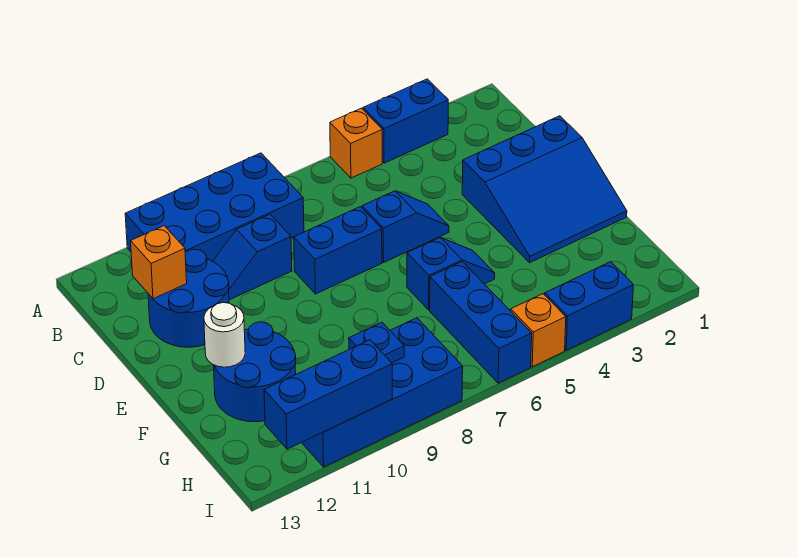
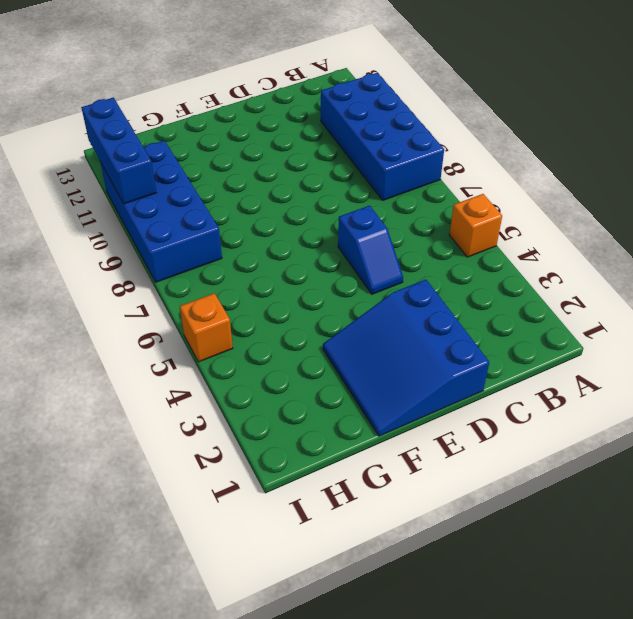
none -> blue 1x2 brick [363,79,448,163]
none -> blue 1x2 slope [213,214,292,300]
none -> blue 2x2 round brick [148,249,229,347]

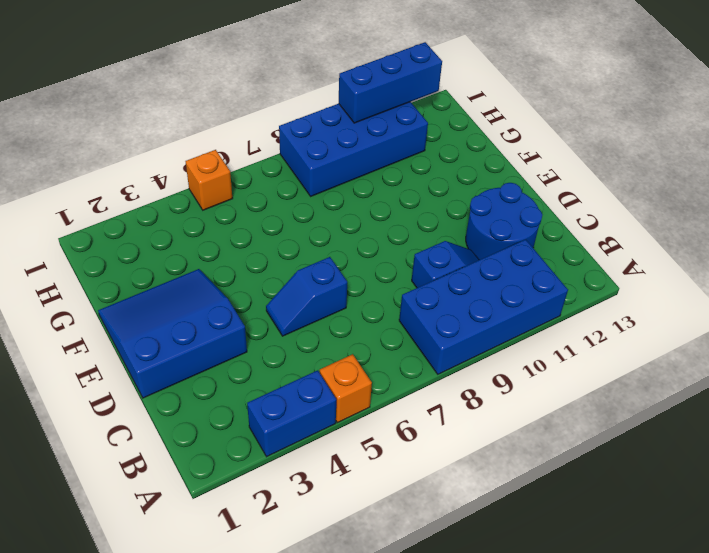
none -> blue 1x2 brick [294,207,382,294]
none -> blue 1x2 slope [407,238,495,310]
none -> blue 2x2 round brick [214,322,296,422]

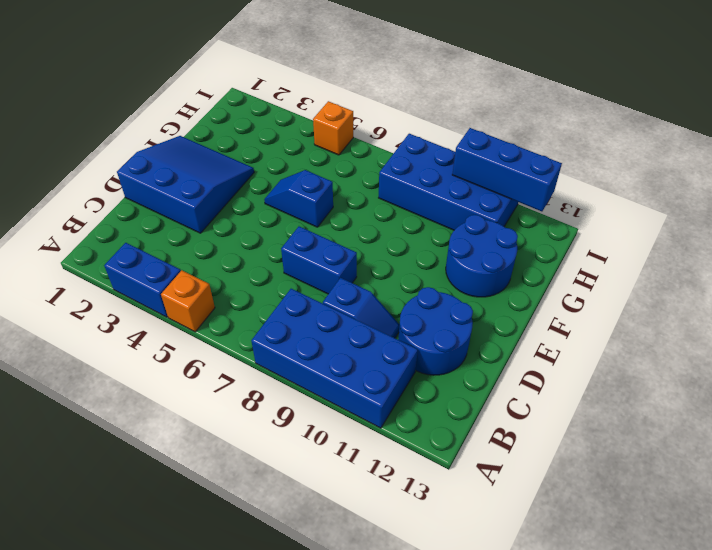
none -> blue 1x2 slope [362,191,449,262]
none -> blue 1x3 brick [430,262,532,383]
none -> blue 1x2 brick [545,262,633,350]

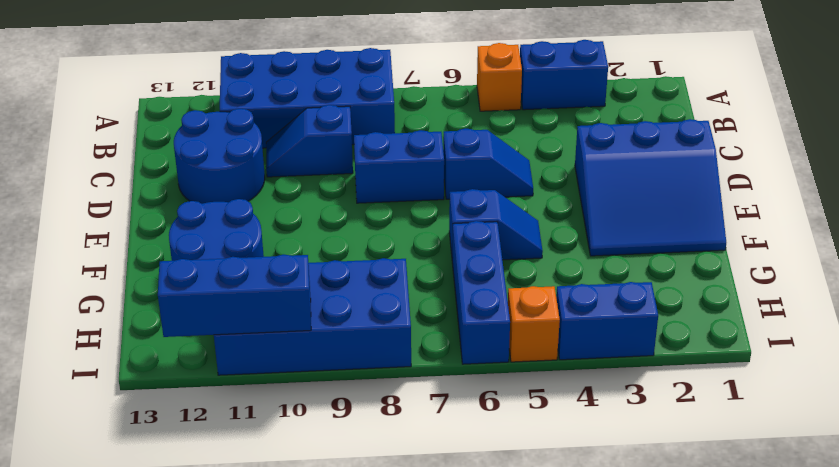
none -> orange 1x1 brick [131,226,187,299]
none -> white 1x1 round brick [204,303,245,367]
none -> blue 1x1 plate [349,322,404,363]

